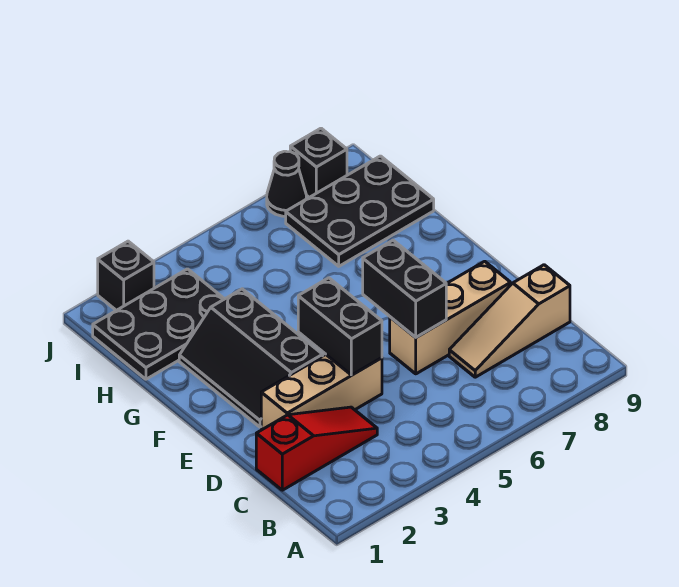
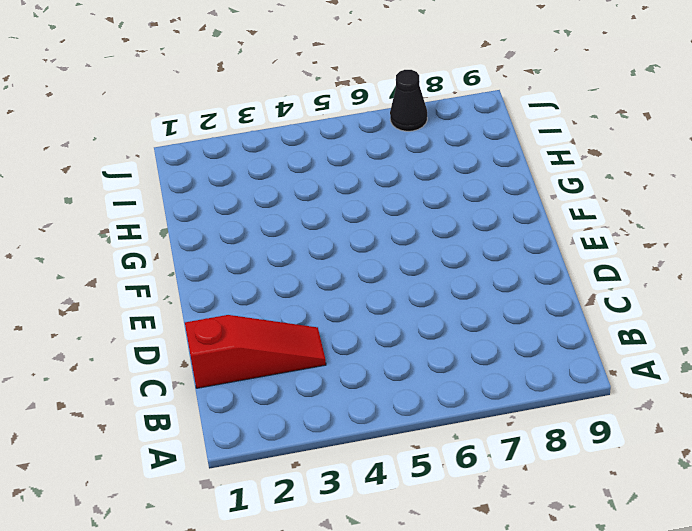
none -> tan 1x3 slope [449,265,570,377]
none -> tan 1x3 brick [261,354,382,429]
none -> tan 1x3 brick [390,261,511,374]

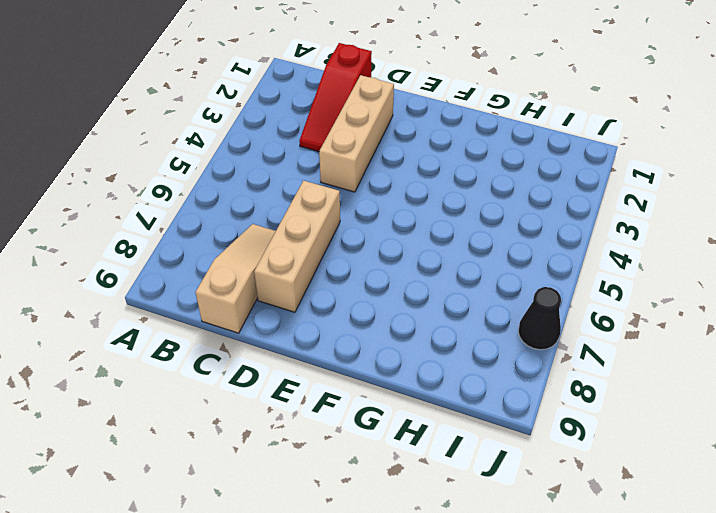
none -> black 2x3 slope [179,289,323,427]
none -> black 2x3 plate [93,269,224,379]
none -> black 2x3 plate [286,156,434,266]

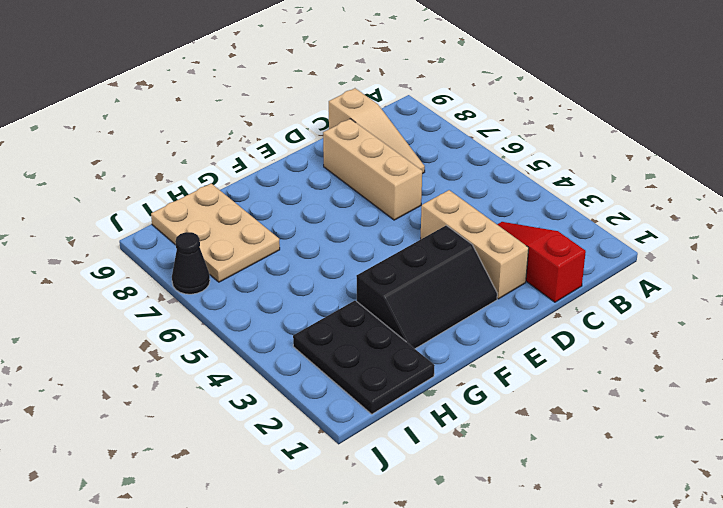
tan 2x3 plate [151,183,280,282] -> black 2x3 plate [286,156,434,266]
none -> black 1x1 brick [98,241,154,310]
none -> black 1x1 brick [290,128,347,197]
none -> black 1x2 brick [298,278,382,375]

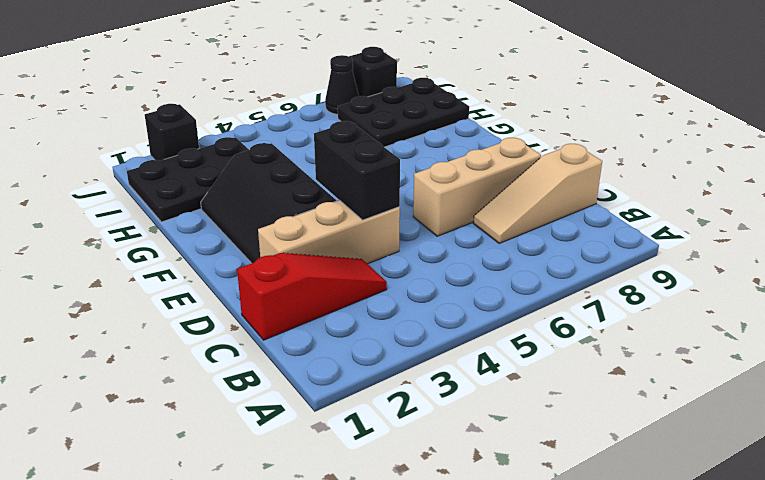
none -> black 1x2 brick [363,240,446,337]

